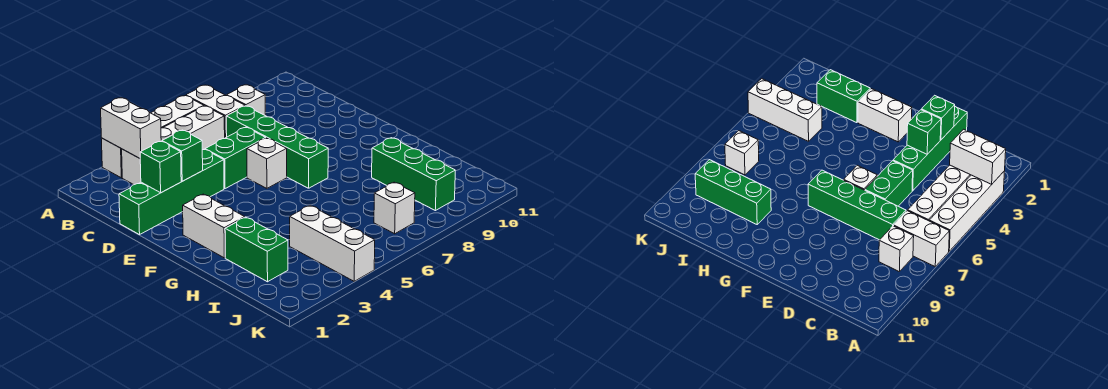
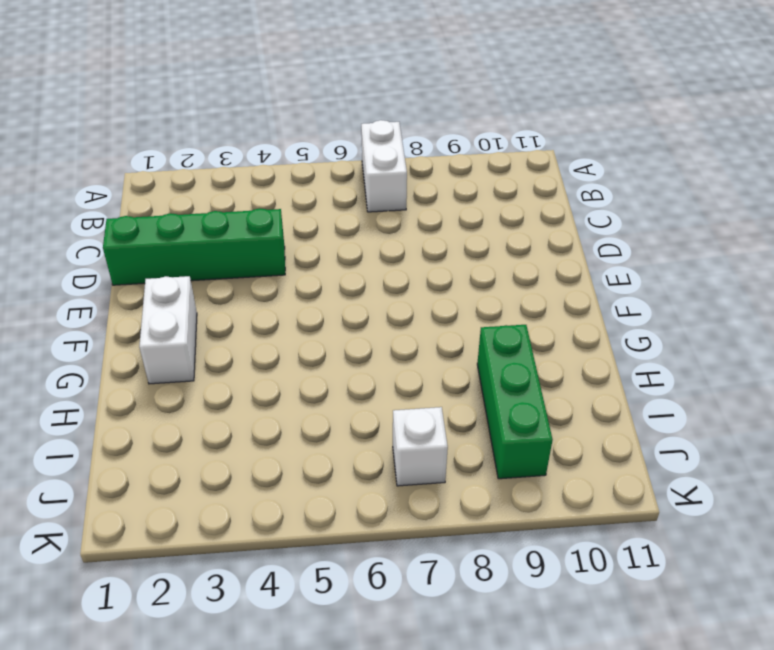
none -> white 1x4 brick [101,96,204,178]
none -> white 1x4 brick [122,106,225,185]
none -> white 1x1 brick [227,85,265,115]

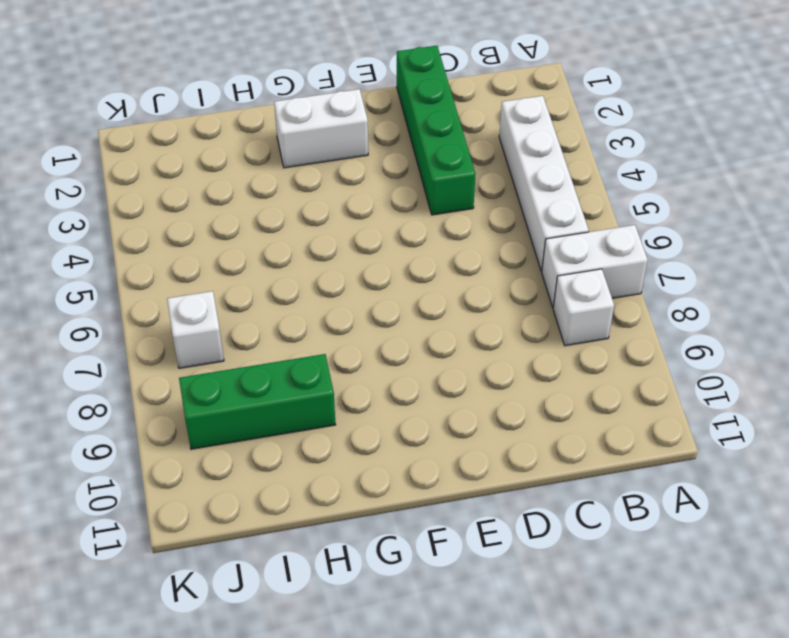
none -> white 1x4 brick [101,96,204,178]
none -> green 1x4 brick [226,106,328,188]
none -> green 1x2 brick [205,128,266,189]

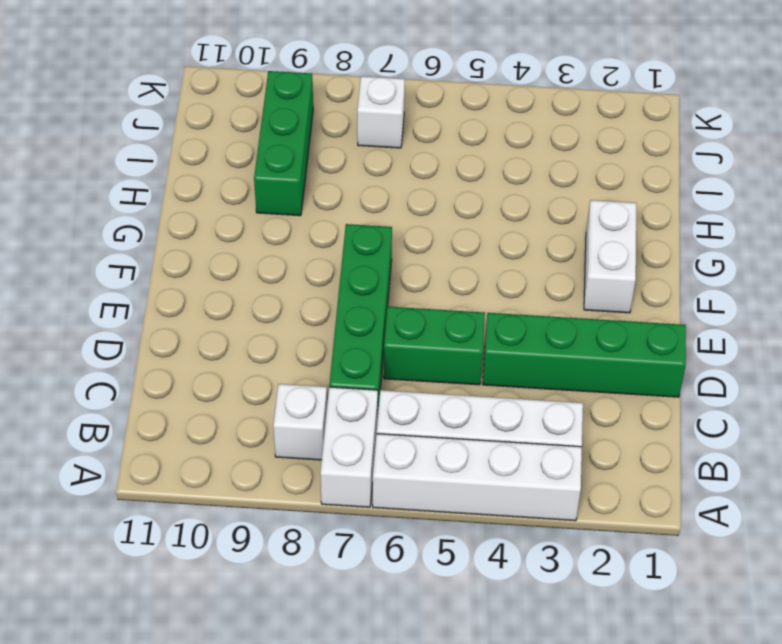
none -> white 1x1 brick [247,138,287,188]
none -> green 1x2 brick [225,217,288,282]
none -> white 1x3 brick [290,206,375,281]

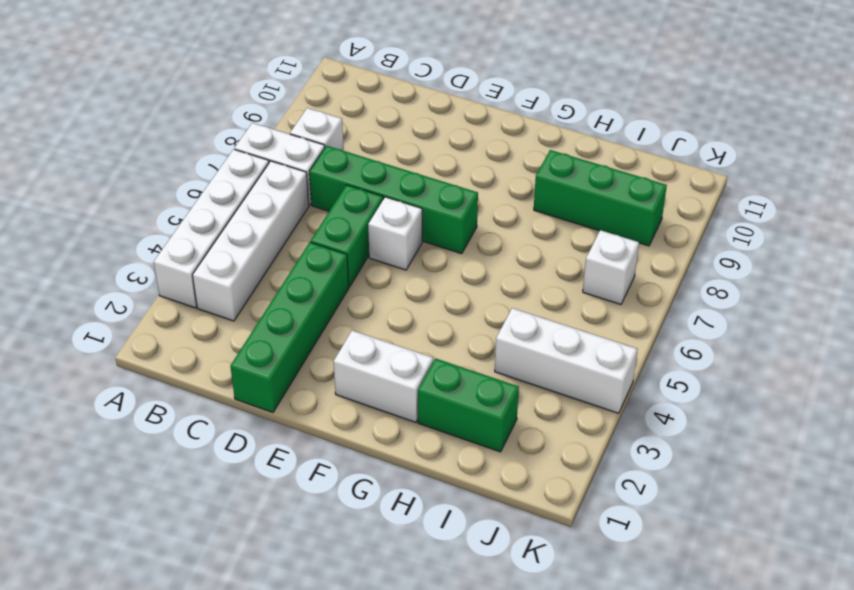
none -> white 1x2 brick [101,98,161,158]
none -> green 1x1 brick [140,141,181,193]
none -> green 1x1 brick [162,130,203,181]

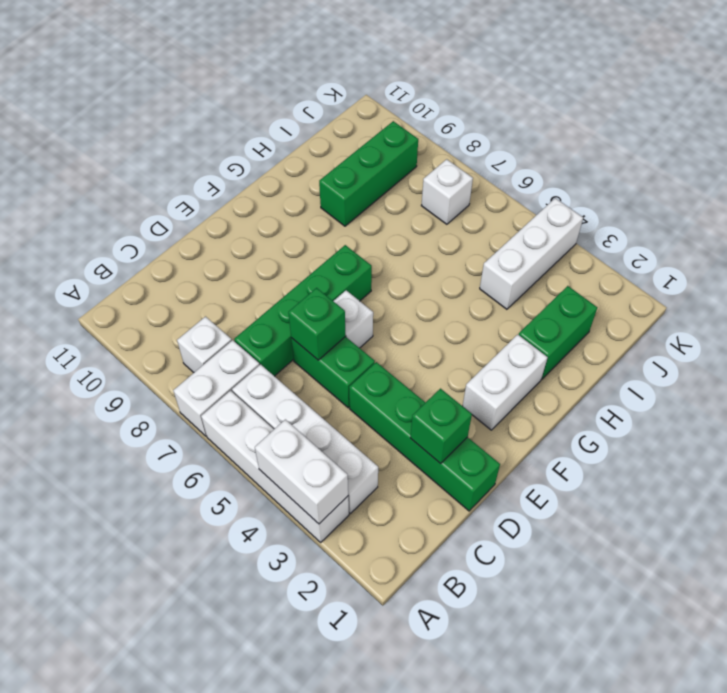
white 1x2 brick [255,419,348,524] -> white 1x2 brick turned to [101,98,161,158]
green 1x1 brick [288,288,345,360] -> green 1x1 brick moved to [162,130,203,181]

